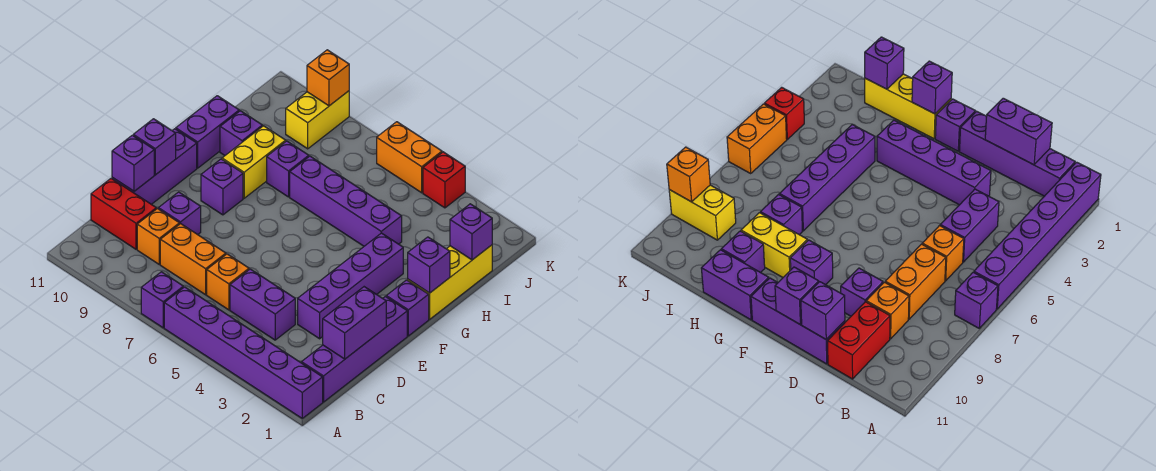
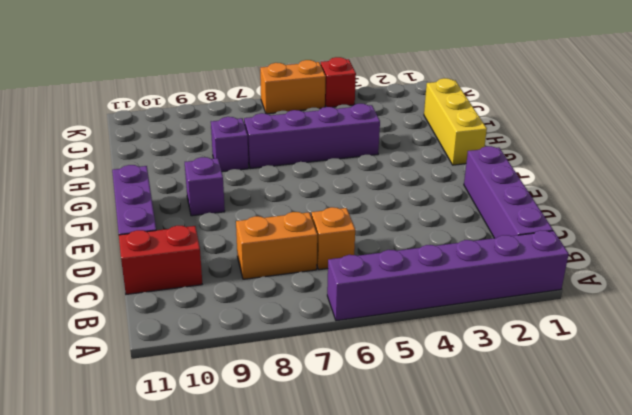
none -> purple 1x1 brick [141,272,183,328]
none -> purple 1x2 brick [230,269,295,340]
none -> orange 1x1 brick [137,209,180,264]

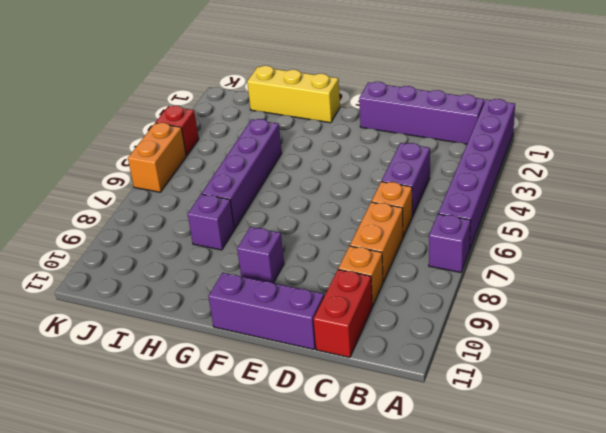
none -> purple 1x4 brick [298,233,403,339]
none -> purple 1x1 brick [158,192,201,235]
none -> purple 1x1 brick [386,280,429,336]

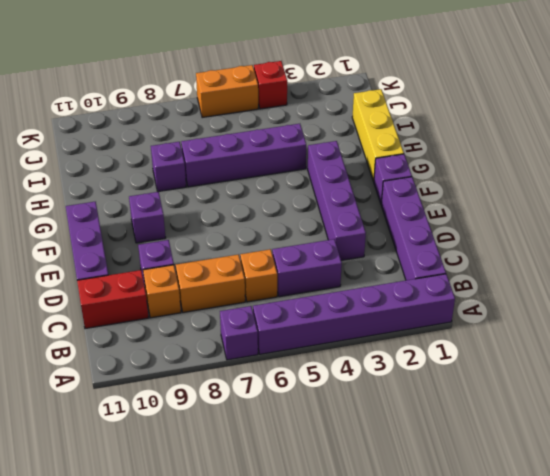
none -> yellow 1x2 brick [222,126,286,198]
none -> purple 1x2 brick [176,96,239,168]
none -> purple 1x1 brick [220,111,262,155]

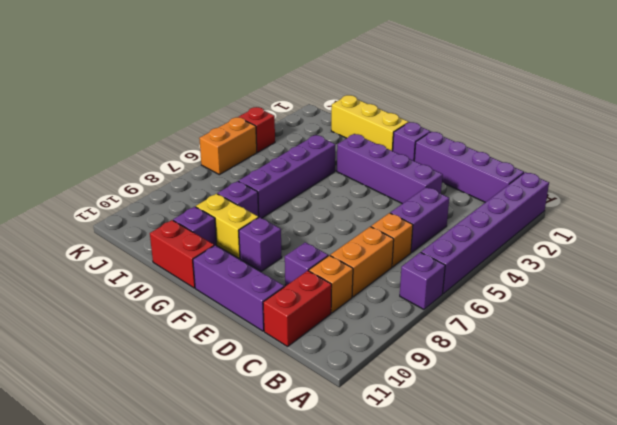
red 1x2 brick [150,220,214,288] -> purple 1x2 brick [176,96,239,168]
none -> yellow 1x2 brick [286,91,349,149]
none -> purple 1x2 brick [323,287,386,359]
none -> purple 1x1 brick [112,135,154,191]

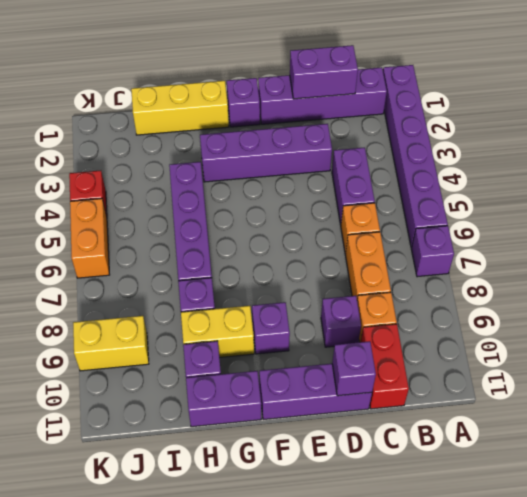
none -> purple 1x1 brick [133,119,176,175]
none -> purple 1x1 brick [408,237,450,293]
none -> purple 1x1 brick [450,204,492,260]

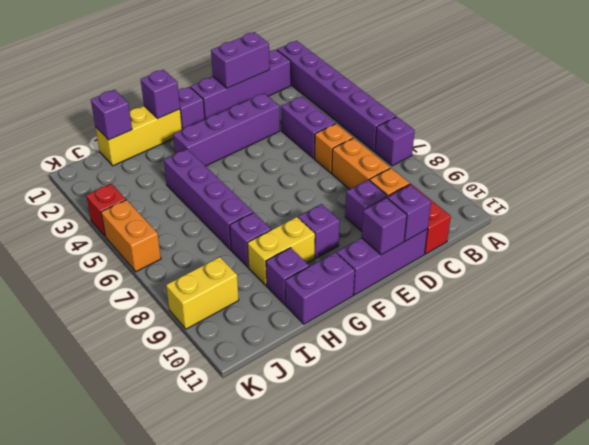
none -> orange 1x1 brick [307,50,349,106]

